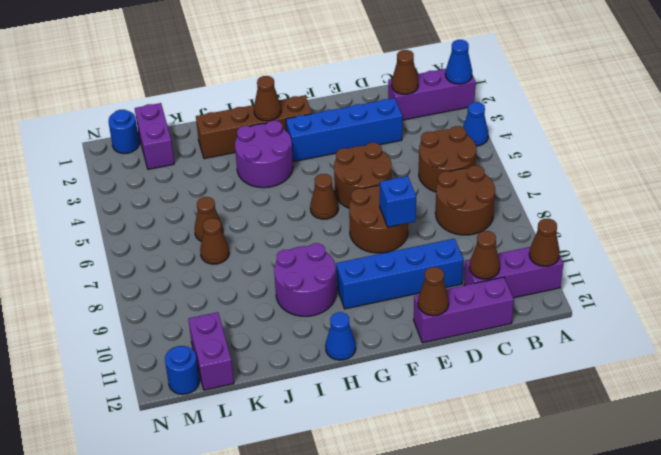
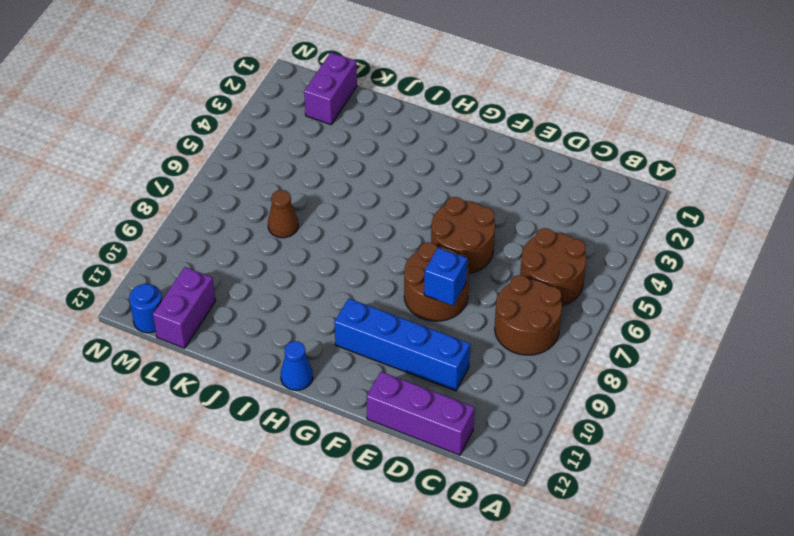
none -> purple 1x3 brick [388,69,476,120]
none -> blue 1x1 cone [463,102,488,146]
none -> purple 1x3 brick [464,247,563,298]

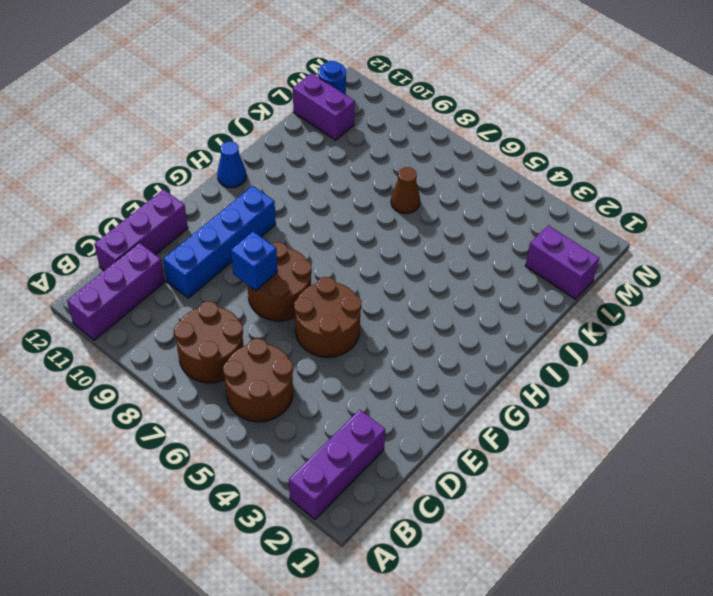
none -> blue 1x1 cone [463,102,488,146]
none -> blue 1x4 brick [286,98,402,161]
none -> brown 1x4 brick [196,95,312,159]

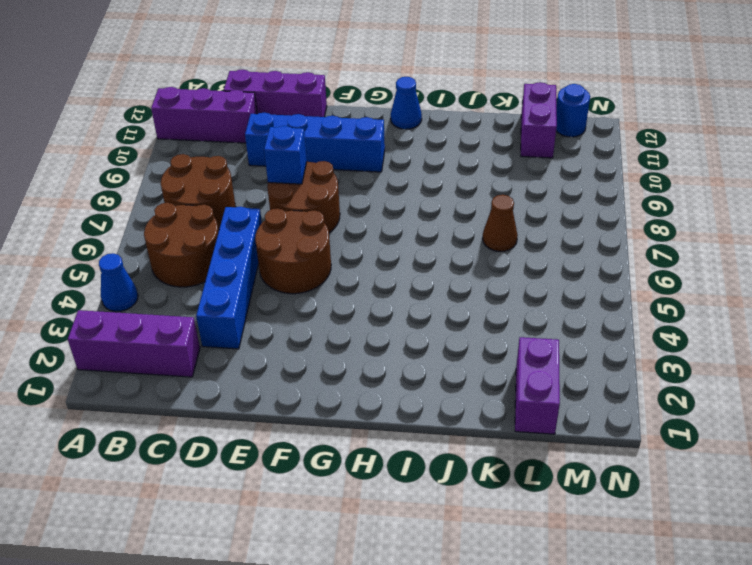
blue 1x4 brick [196,207,262,349] -> blue 1x4 brick turned to [286,98,402,161]
none -> brown 1x4 brick [196,95,312,159]
none -> brown 1x1 cone [310,174,338,219]
none -> purple 2x2 round brick [235,120,293,188]

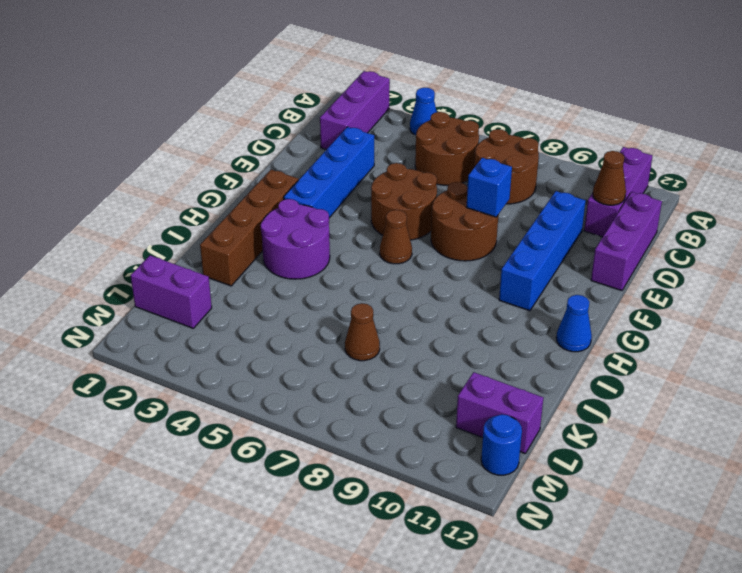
none -> purple 2x2 round brick [274,243,336,316]
none -> brown 1x1 cone [195,197,223,241]
none -> blue 1x1 round brick [109,110,139,153]

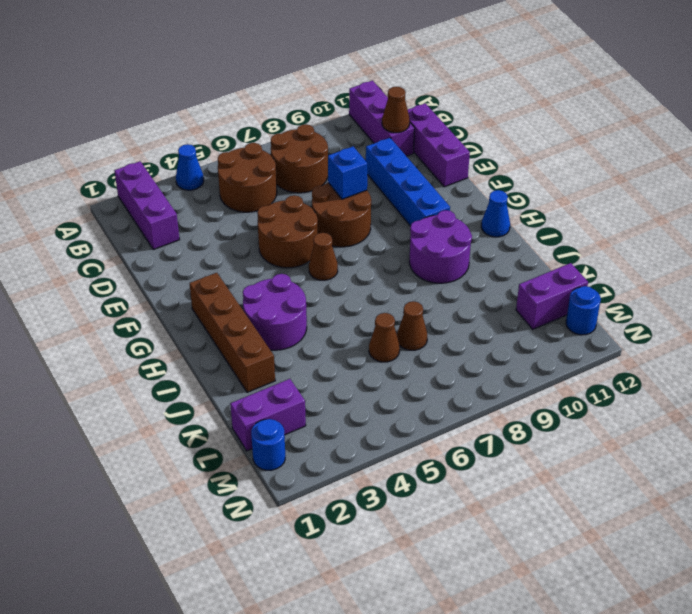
none -> blue 1x4 brick [286,98,402,161]
none -> blue 1x1 cone [445,40,472,84]
none -> brown 1x1 cone [529,219,560,266]

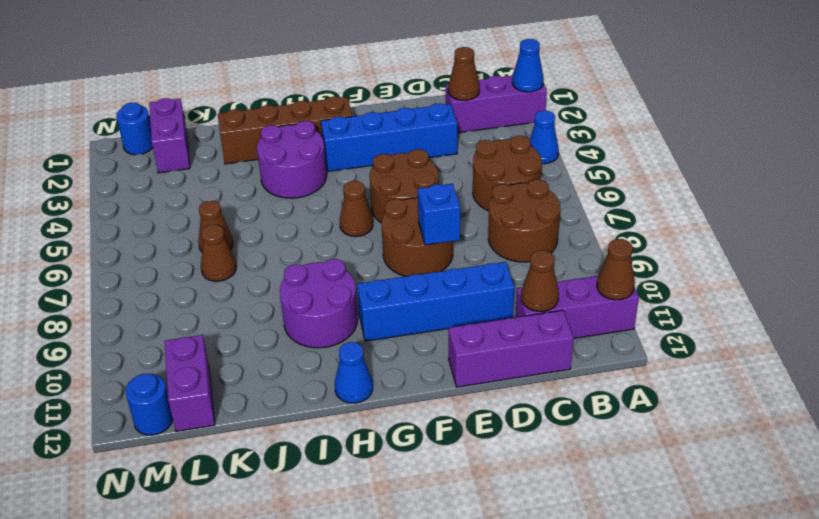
none -> brown 1x1 cone [418,267,449,316]
none -> brown 1x1 cone [254,76,281,121]

